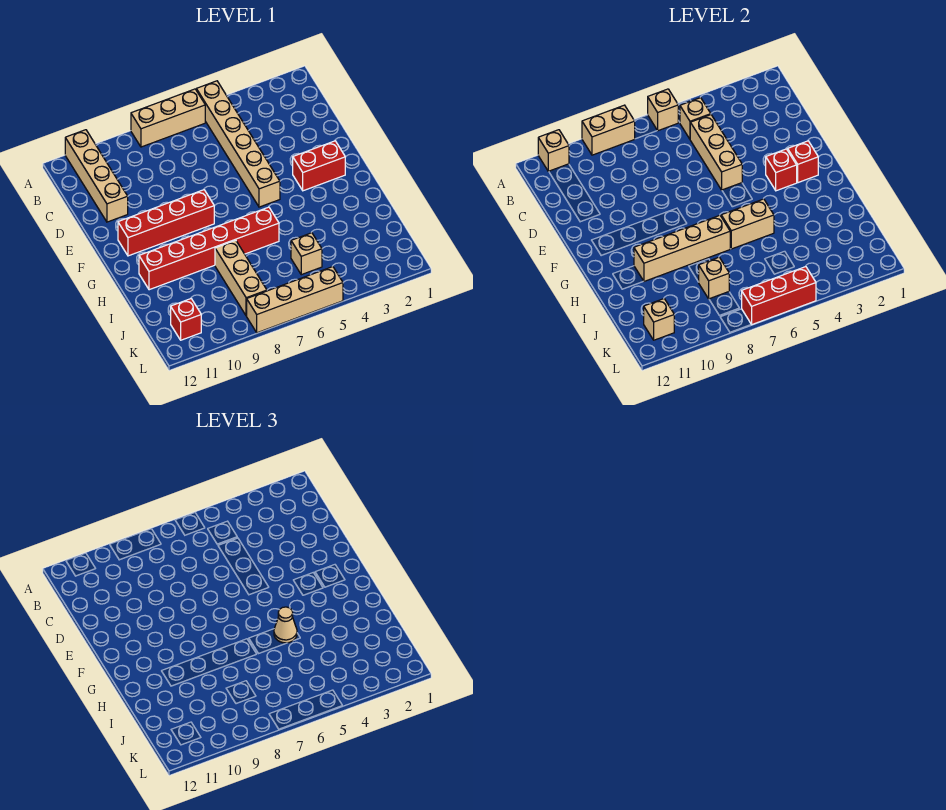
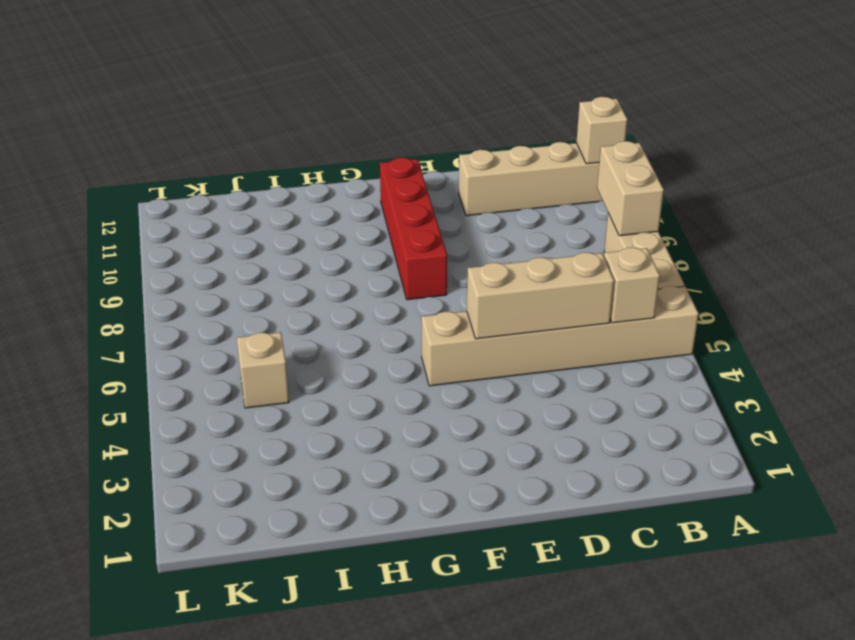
none -> red 1x2 brick [293,141,345,191]
none -> red 1x6 brick [139,207,279,290]
none -> tan 1x3 brick [215,240,267,316]

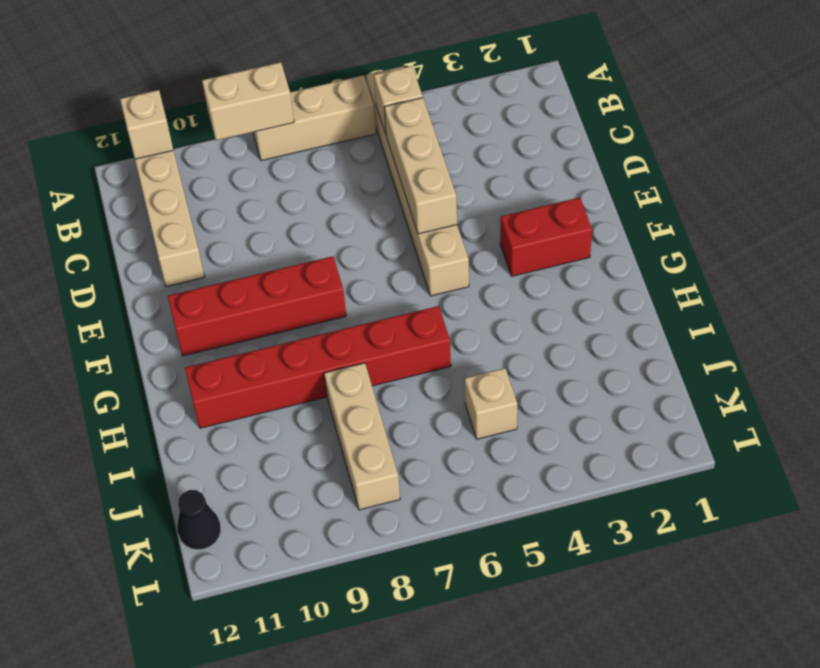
black 1x1 cone [177,490,221,550] -> none
none -> red 1x1 brick [171,299,201,340]
none -> tan 1x4 brick [247,267,343,333]
none -> tan 1x1 brick [648,89,678,131]

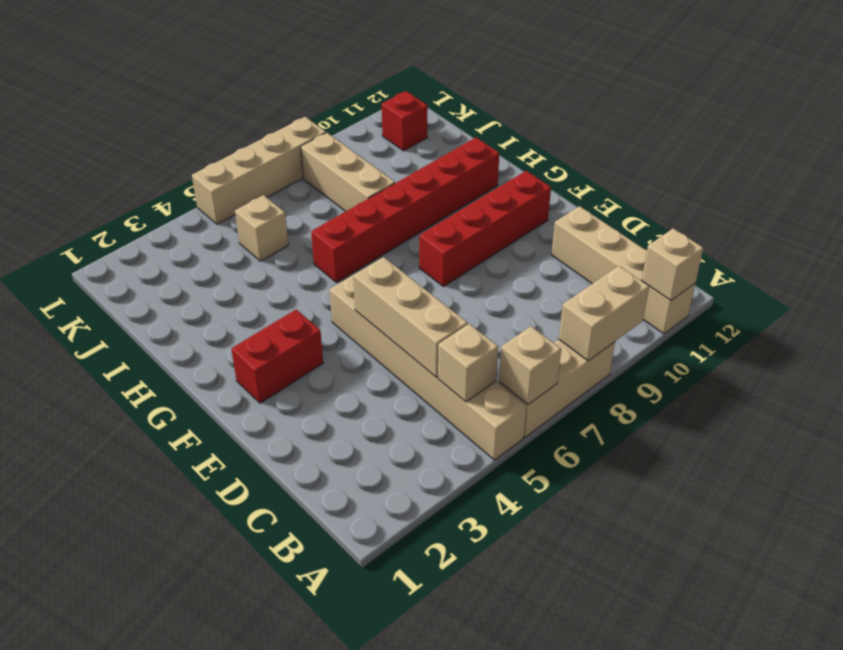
none -> red 1x1 brick [788,141,818,183]
none -> red 1x1 brick [766,149,797,191]
none -> tan 1x2 brick [721,199,774,249]

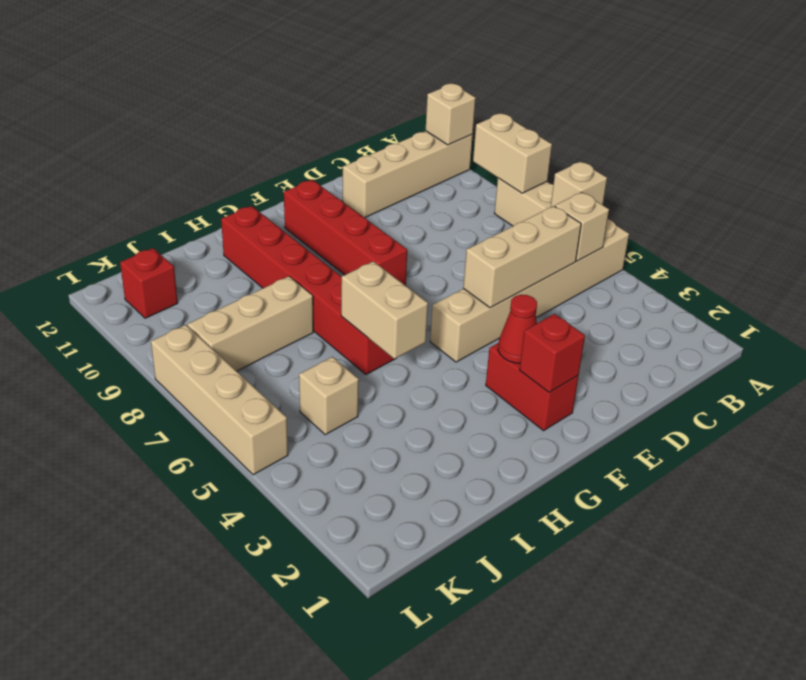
red 1x1 cone [498,295,537,363] -> red 1x1 brick [766,149,797,191]
none -> tan 1x4 brick [634,215,730,281]
none -> tan 1x1 brick [699,257,729,299]
none -> tan 1x1 brick [644,299,674,340]

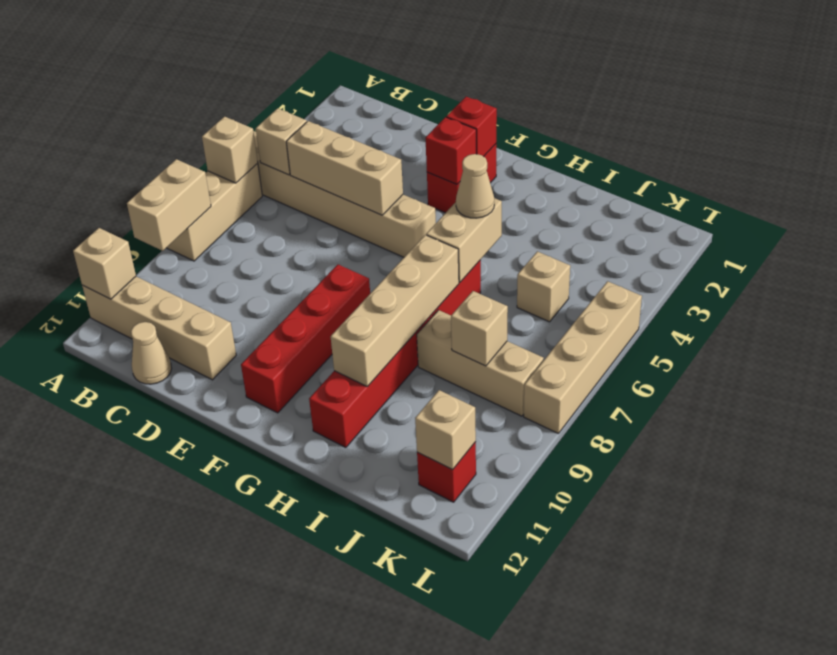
tan 1x1 cone [131,322,172,384] -> none
none -> red 1x3 brick [742,267,816,324]

